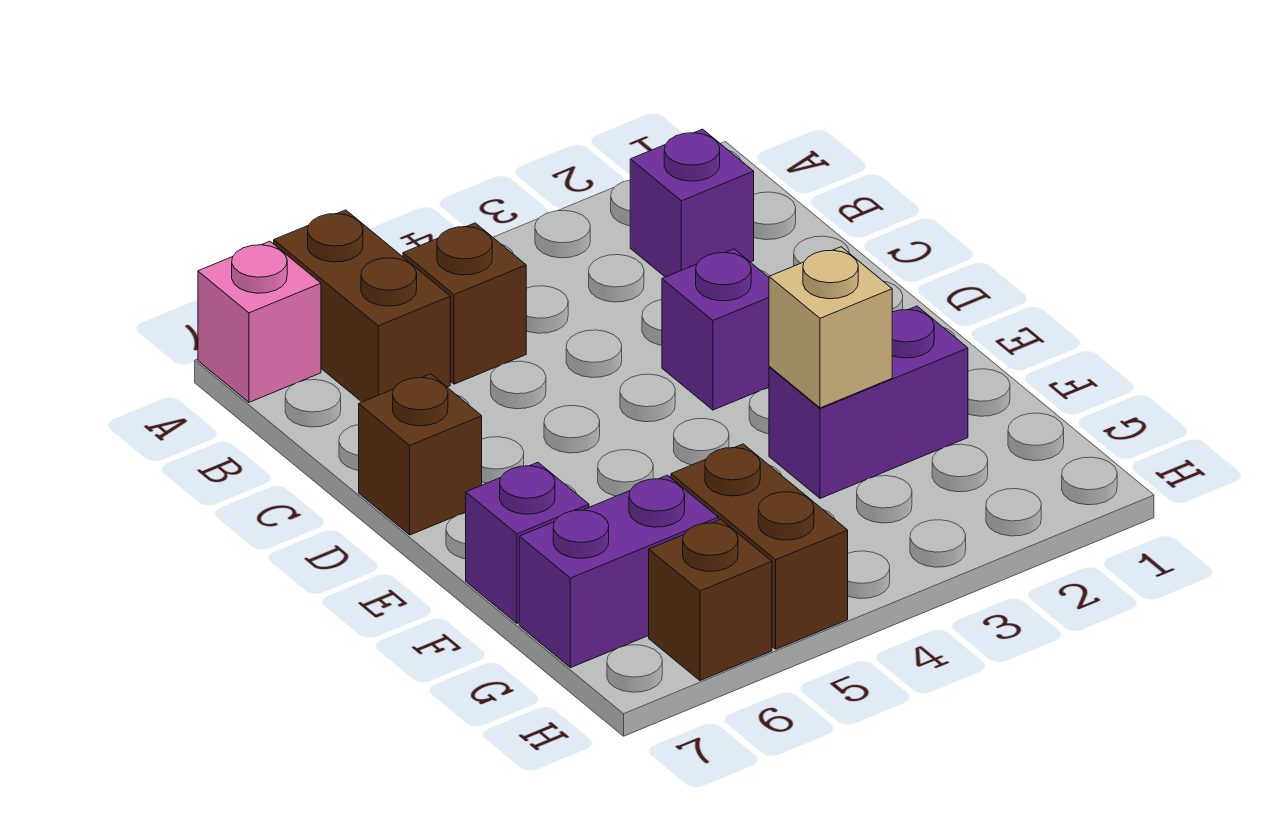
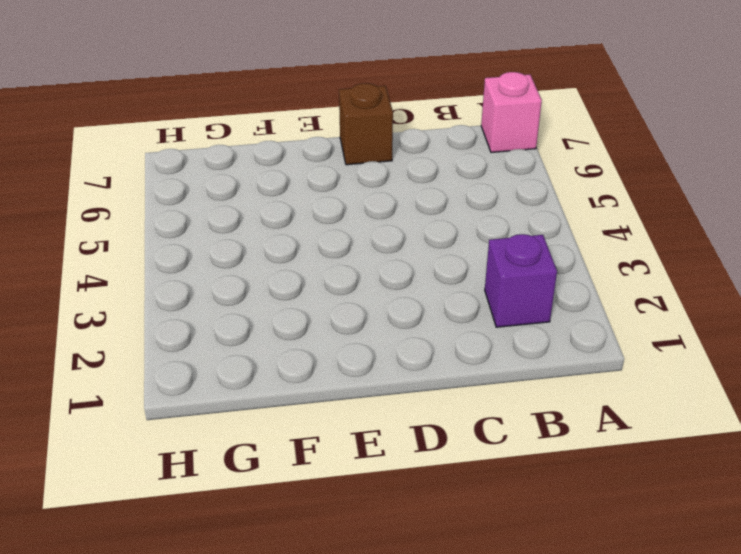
none -> brown 1x2 brick [274,210,450,402]
none -> brown 1x1 brick [403,223,526,384]
none -> purple 1x1 brick [662,249,770,410]

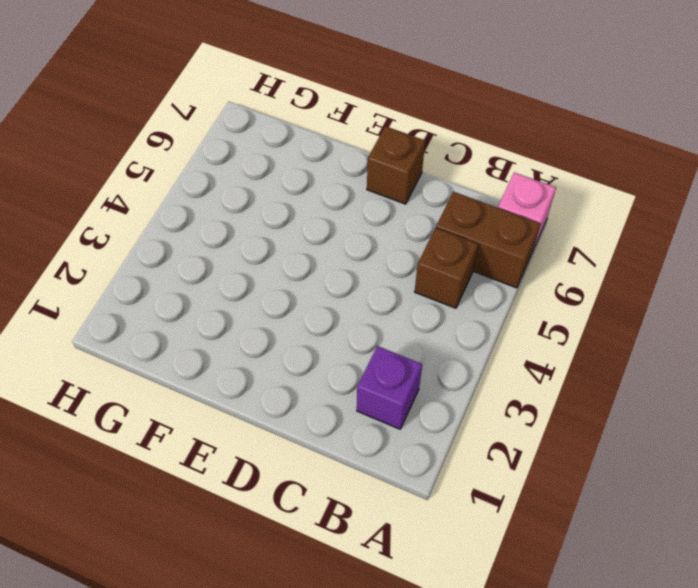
none -> purple 1x1 brick [662,249,770,410]
none -> purple 1x2 brick [769,306,968,498]
none -> purple 1x1 brick [466,462,589,623]

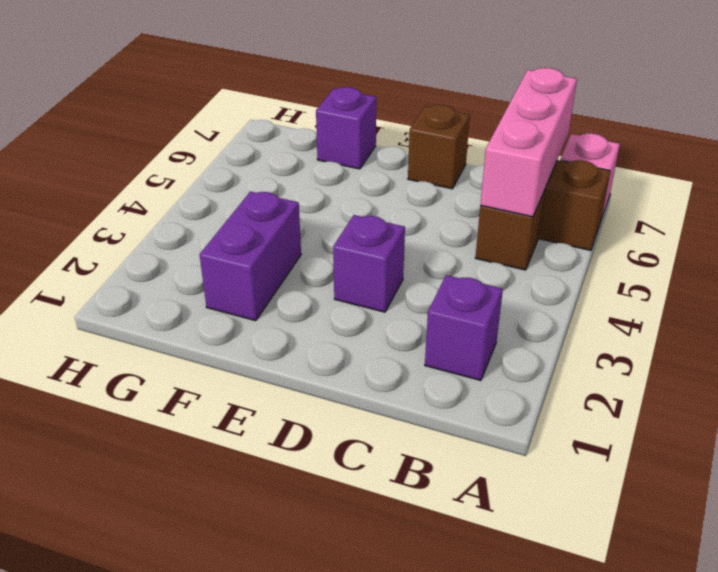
pink 1x3 brick [480,68,577,217] -> none
none -> brown 1x2 brick [671,444,848,649]
none -> purple 1x2 brick [519,475,718,668]
none -> brown 1x1 brick [649,520,772,680]

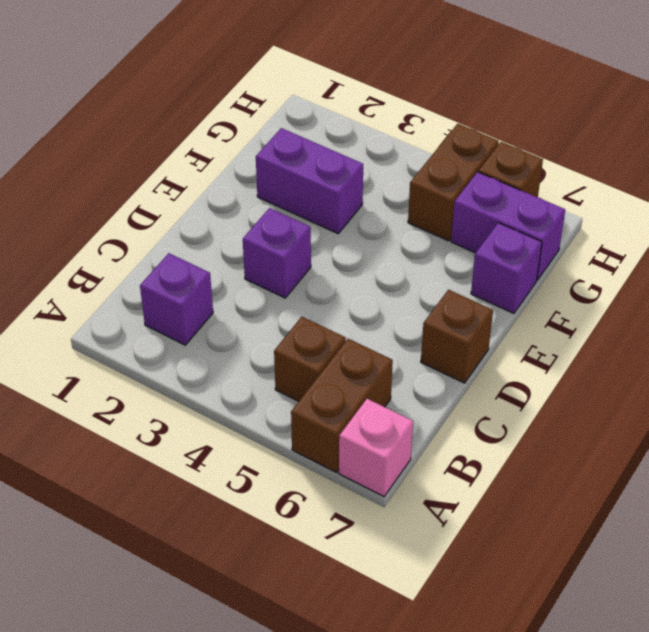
none -> tan 1x1 brick [769,247,892,408]

